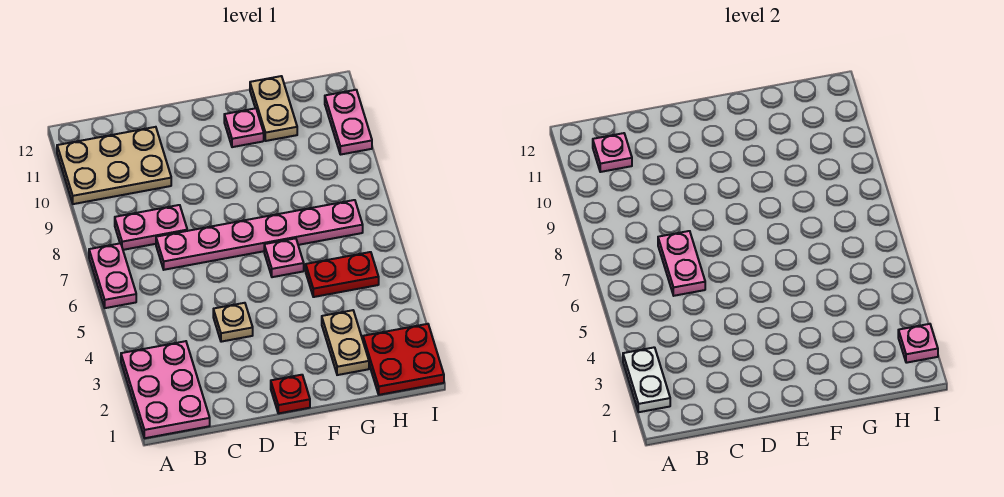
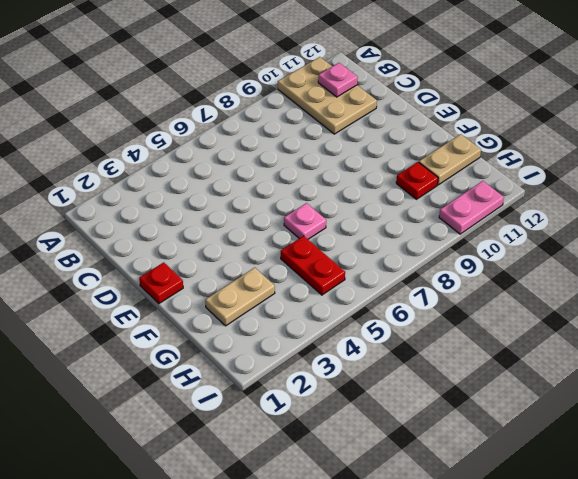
red 1x1 plate [396,162,438,199] -> none
none -> pink 2x3 plate [121,341,210,438]
none -> pink 1x2 plate [89,243,136,308]
none -> pink 1x2 plate [115,205,187,250]

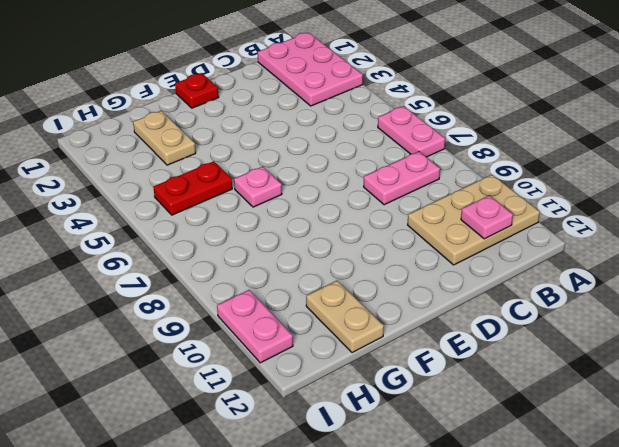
none -> pink 1x6 plate [156,200,363,270]
none -> tan 1x1 plate [213,303,253,342]
none -> pink 1x1 plate [224,108,264,147]

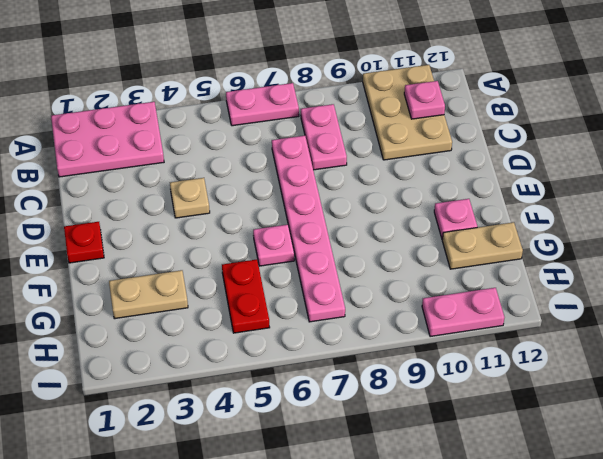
none -> red 2x2 plate [363,324,444,395]
none -> white 1x2 plate [623,347,670,412]
none -> pink 1x2 plate [658,231,705,296]

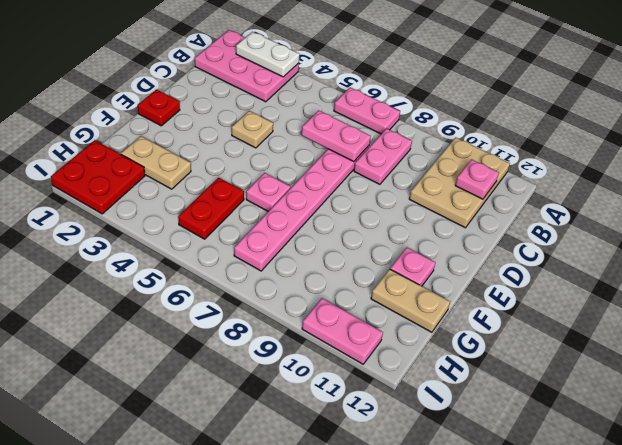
none -> pink 1x1 plate [898,324,938,363]

